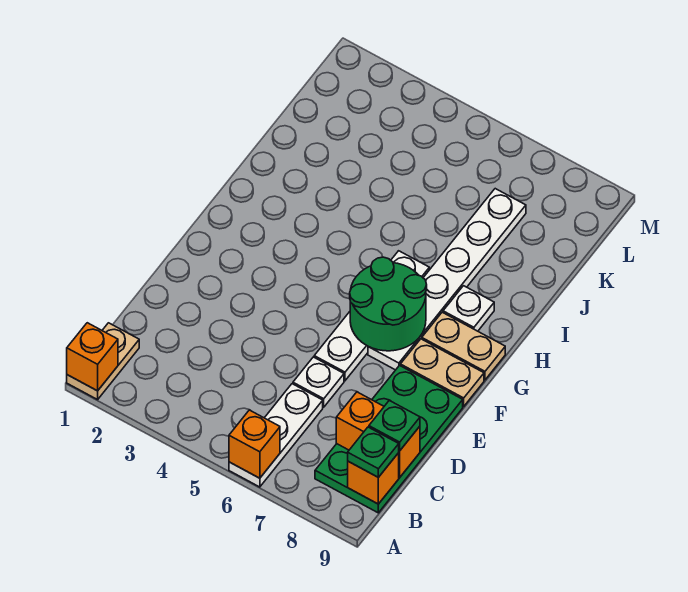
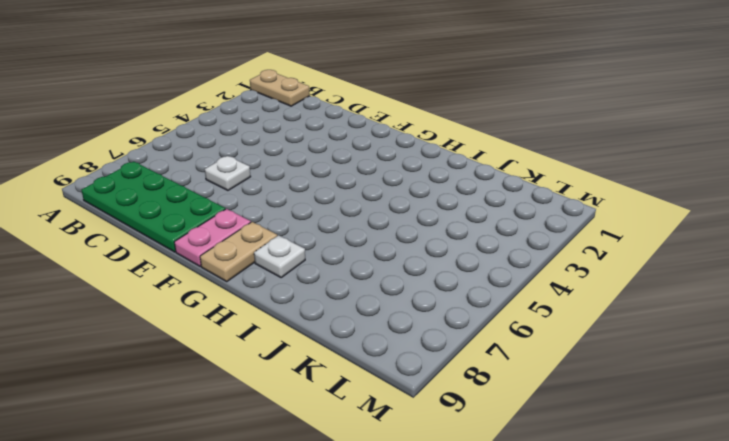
pink 1x2 plate [174,209,251,266] -> tan 1x2 plate [400,339,484,406]
none -> white 1x3 plate [229,384,323,487]
none -> white 1x4 plate [314,251,429,381]
none -> white 1x6 plate [368,189,526,370]

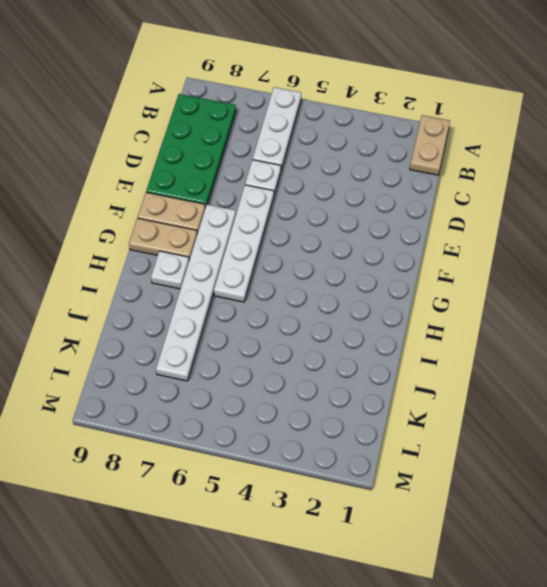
none -> orange 1x1 brick [67,323,118,391]
none -> orange 1x1 brick [229,410,280,478]
none -> orange 1x1 brick [348,453,399,504]

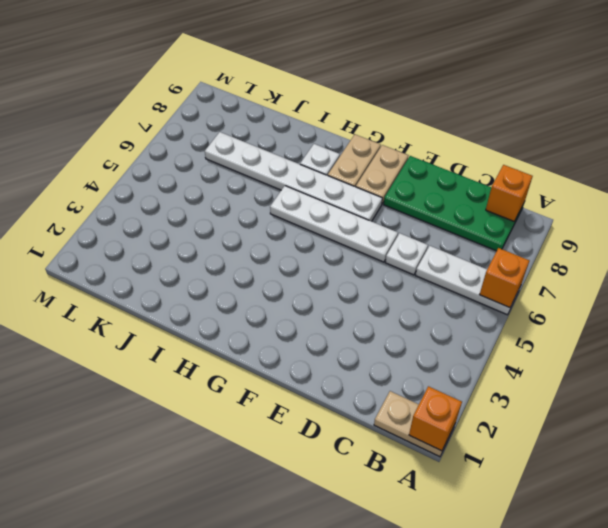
none -> orange 1x2 brick [336,392,420,477]
none -> green 2x2 round brick [350,257,427,351]
none -> green 1x1 plate [348,427,399,477]

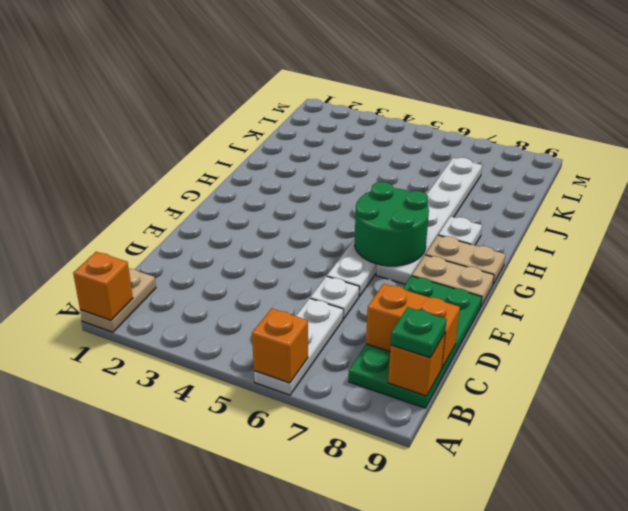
none -> green 1x1 plate [369,400,420,451]

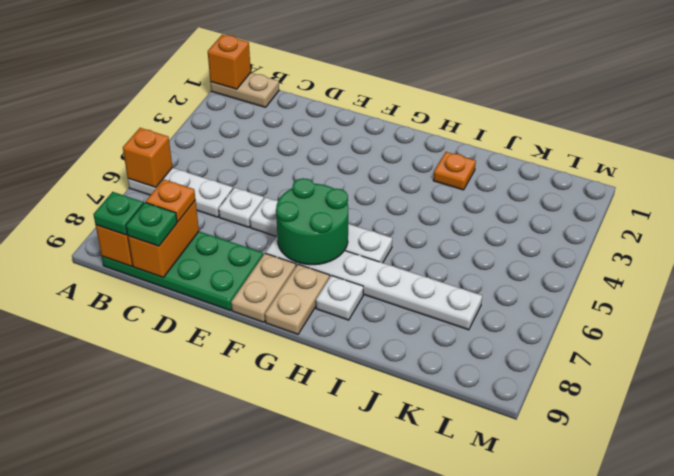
orange 1x1 plate [146,180,195,222] -> none
orange 1x1 plate [433,152,476,190] -> none

